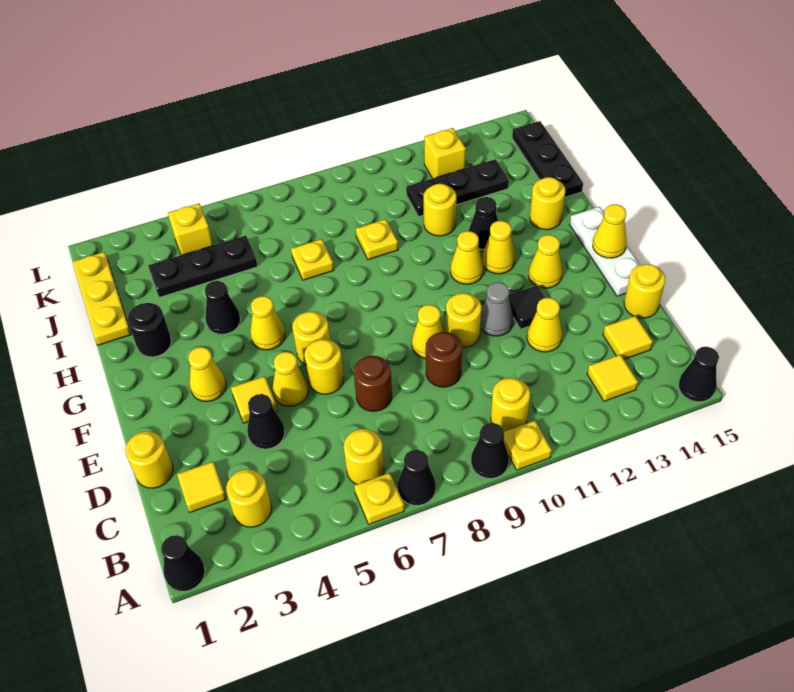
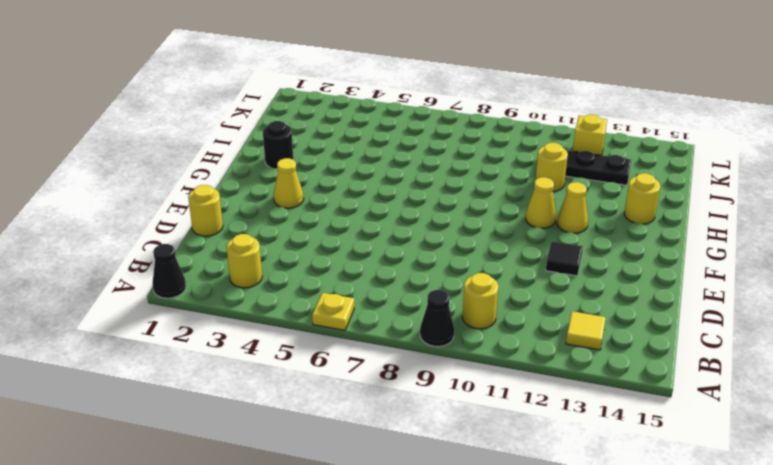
none -> black 1x1 cone [398,450,436,505]
none -> yellow 1x1 plate [504,421,552,470]
none -> black 1x1 cone [679,347,719,402]
none -> yellow 1x1 round brick [344,429,384,484]

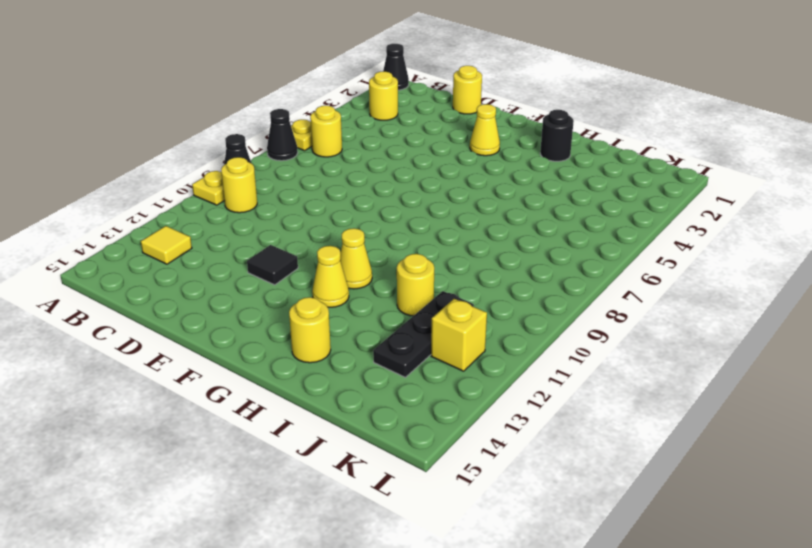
none -> black 1x1 cone [679,347,719,402]
none -> yellow 1x1 tile [177,462,226,512]
none -> yellow 1x1 tile [603,316,653,359]
none -> black 1x1 cone [247,394,285,449]

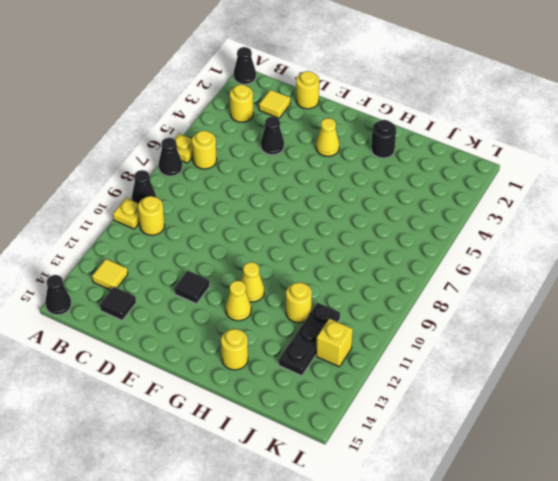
black 1x1 tile [100,287,136,320] -> yellow 1x1 tile [603,316,653,359]
none -> brown 1x1 round brick [354,356,392,411]
none -> brown 1x1 round brick [426,332,462,387]
none -> yellow 1x1 cone [527,298,562,352]
none -> yellow 1x1 round brick [624,264,665,318]

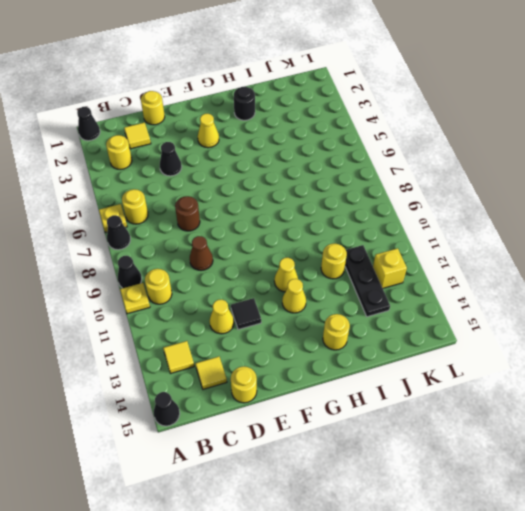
brown 1x1 cone [190,236,213,270] -> brown 1x1 round brick [426,332,462,387]
none -> yellow 1x1 tile [231,376,278,423]
none -> yellow 1x1 cone [272,352,309,406]
none -> yellow 1x1 round brick [304,339,344,394]
none -> yellow 1x1 cone [412,305,444,359]

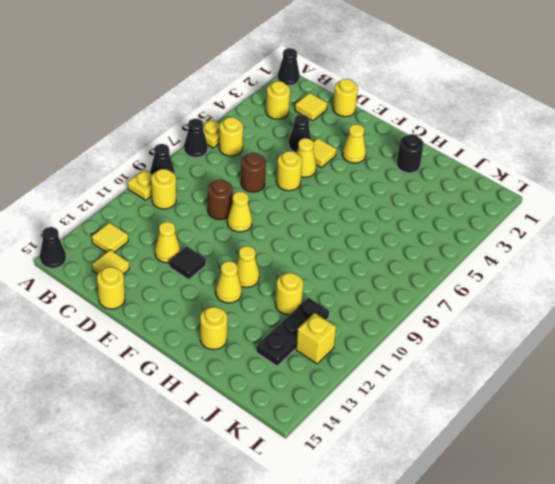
none -> yellow 1x1 round brick [446,293,481,348]
none -> grey 1x1 cone [480,282,513,336]
none -> white 1x3 plate [570,207,640,296]
none -> yellow 1x1 round brick [292,312,330,364]

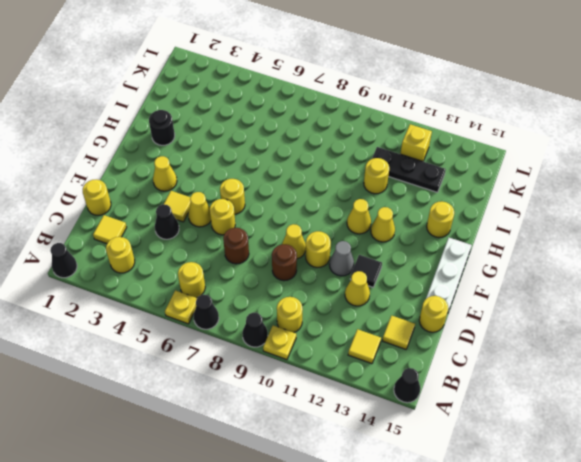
none -> yellow 1x1 cone [528,235,562,288]
none -> yellow 1x1 cone [250,296,285,350]
none -> black 1x1 cone [205,281,241,334]
none -> black 1x1 cone [469,197,498,249]

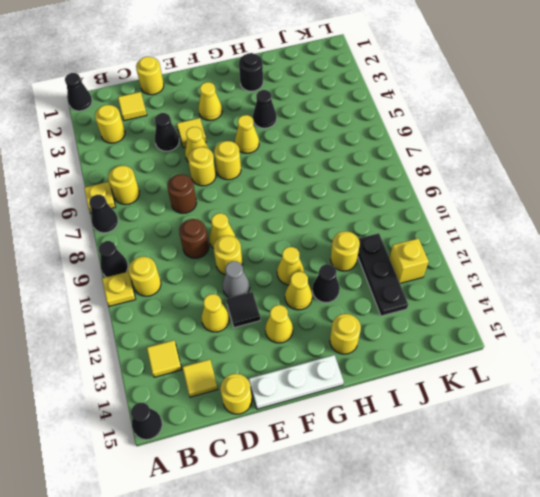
none -> yellow 1x3 plate [72,252,131,345]
none -> yellow 1x1 plate [291,239,334,280]
none -> yellow 1x1 plate [356,219,398,260]
none -> black 1x3 plate [512,121,583,197]

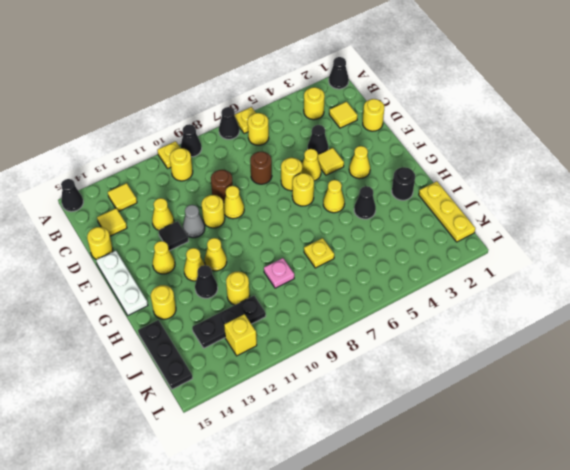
pink 1x1 plate [264,258,294,288] -> yellow 1x1 plate [356,219,398,260]
none -> black 1x3 plate [148,236,258,297]
none -> yellow 1x1 brick [168,203,213,255]
none -> yellow 1x1 cone [593,204,627,258]

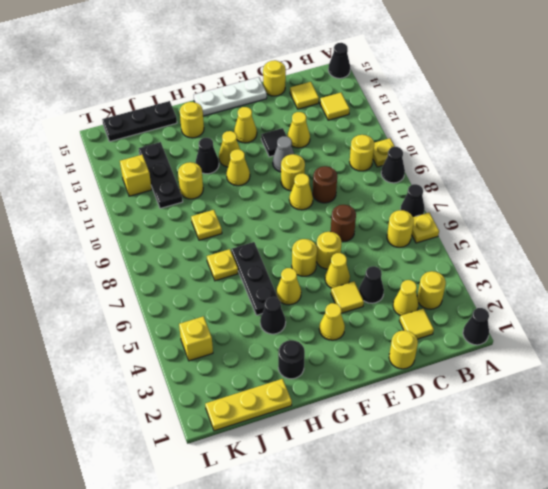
yellow 1x1 cone [393,280,419,316] -> yellow 1x1 cone moved to [593,204,627,258]
black 1x3 plate [231,242,278,315] -> black 1x3 plate moved to [148,236,258,297]

